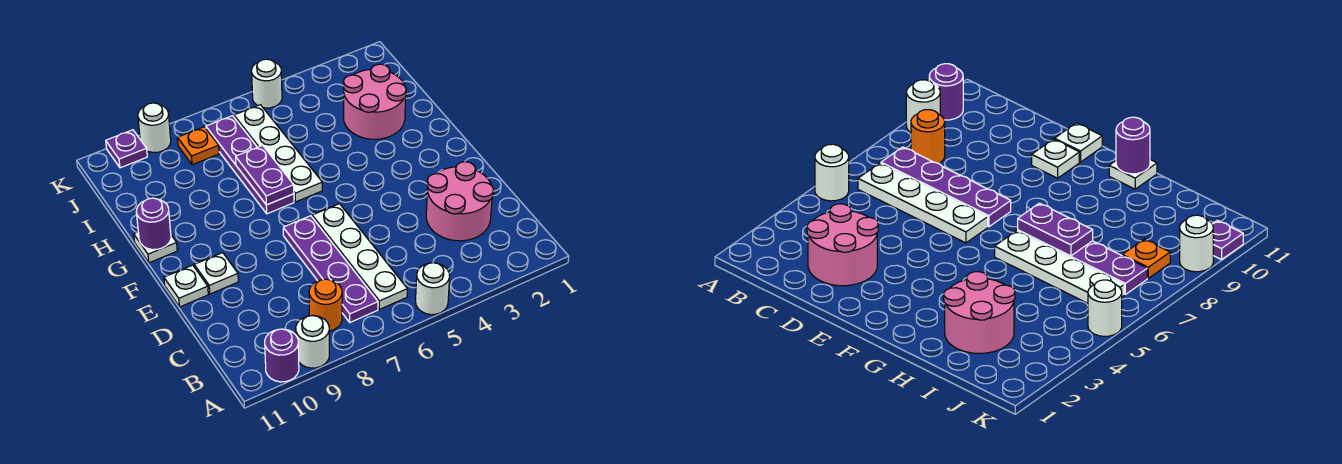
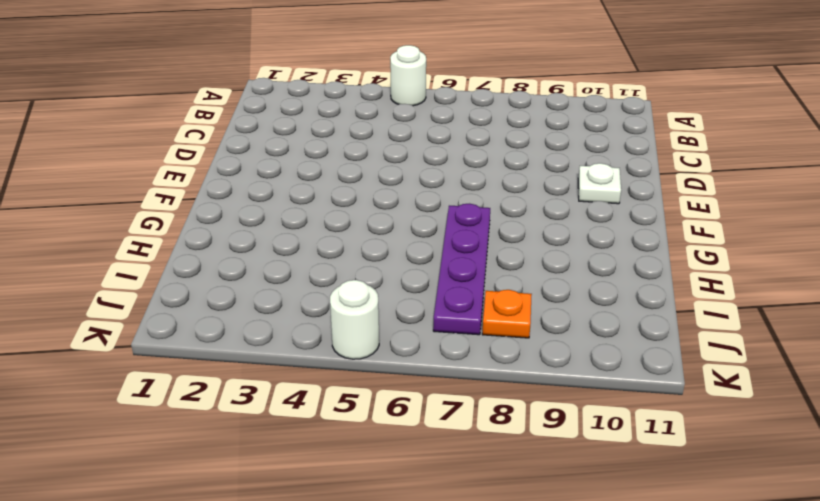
none -> white 1x1 round brick [296,316,329,368]
none -> purple 1x1 round brick [265,329,299,382]
none -> white 1x4 plate [312,204,407,309]

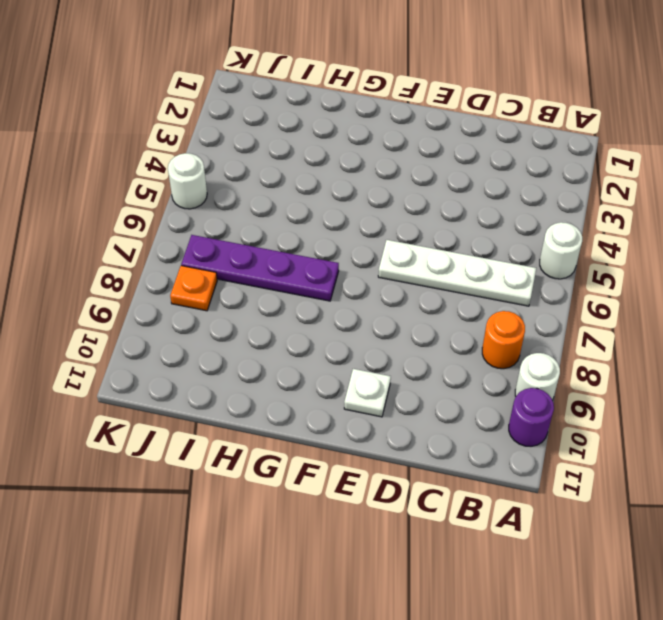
none -> purple 1x4 plate [283,216,378,322]
none -> pink 2x2 round brick [426,162,494,241]
none -> white 1x1 plate [164,265,208,307]

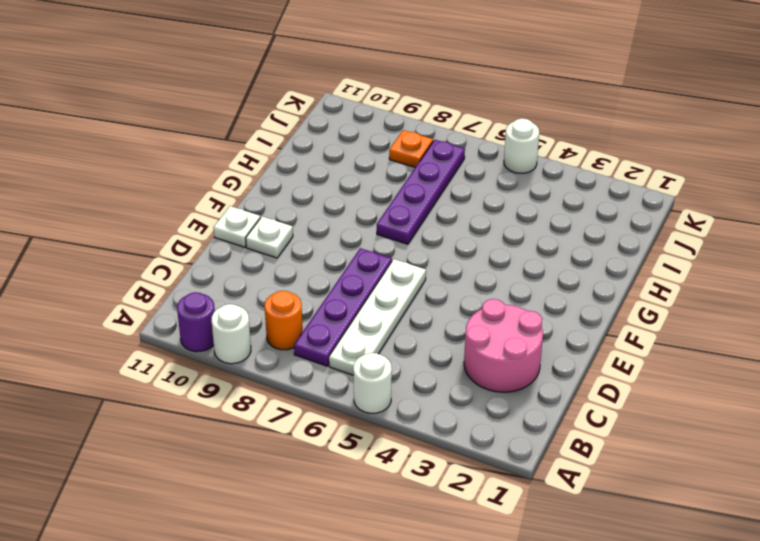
none -> white 1x4 plate [234,105,322,202]
none -> white 1x1 plate [134,232,177,263]
none -> pink 2x2 round brick [343,64,406,139]

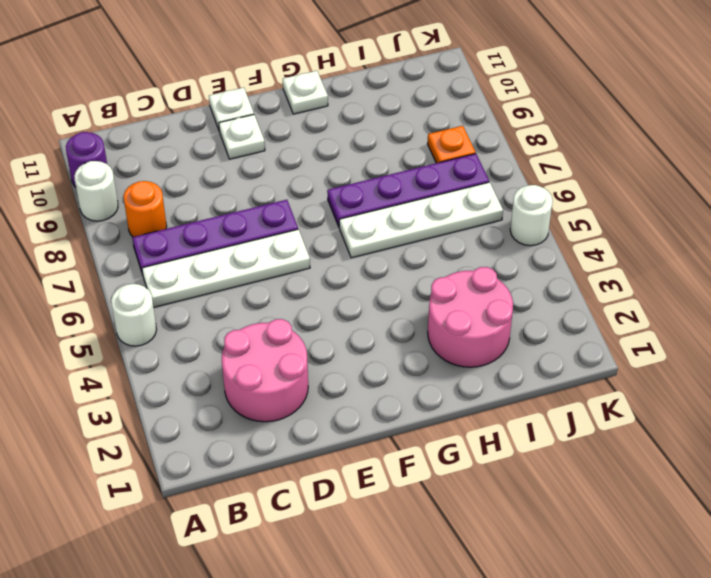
none -> white 1x1 round brick [138,103,171,153]
none -> purple 1x1 plate [106,130,147,168]
none -> purple 1x2 plate [236,145,294,205]

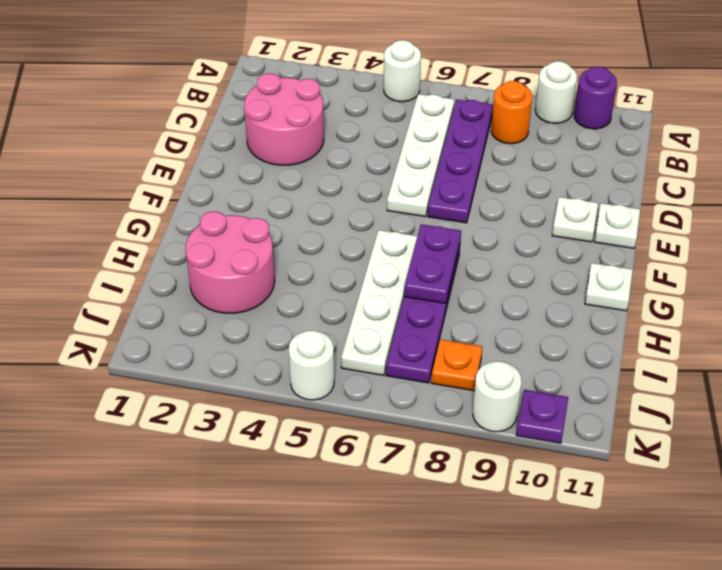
none -> purple 1x1 round brick [136,198,171,250]

